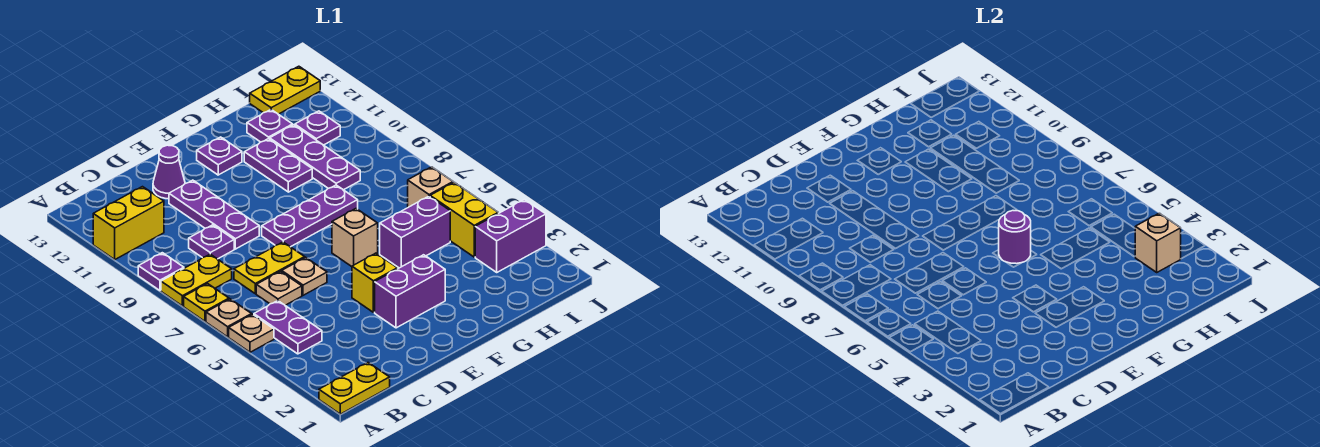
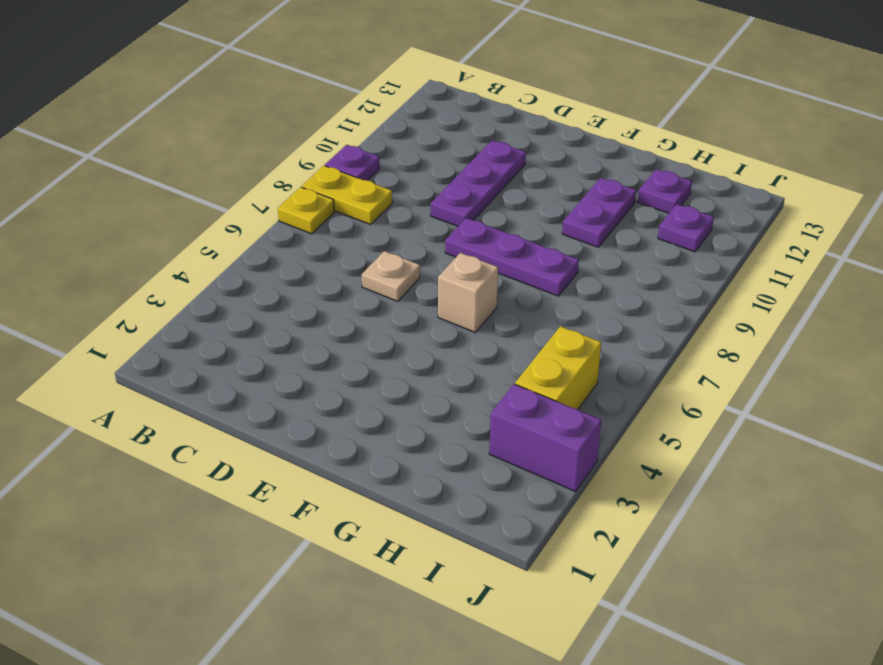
none -> yellow 1x2 plate [319,363,390,414]
none -> tan 1x1 plate [229,314,274,352]
none -> tan 1x1 plate [206,299,252,337]
none -> yellow 1x2 brick [93,187,164,259]

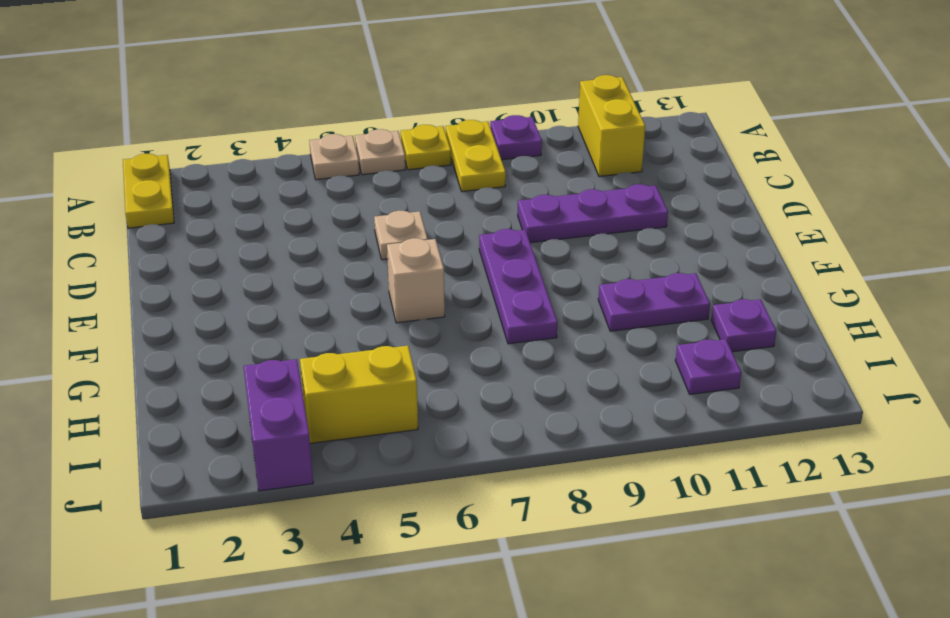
none -> purple 1x2 plate [254,301,322,354]
none -> tan 1x1 plate [256,271,302,305]
none -> yellow 1x2 plate [234,242,305,294]
none -> purple 1x1 plate [189,225,234,259]

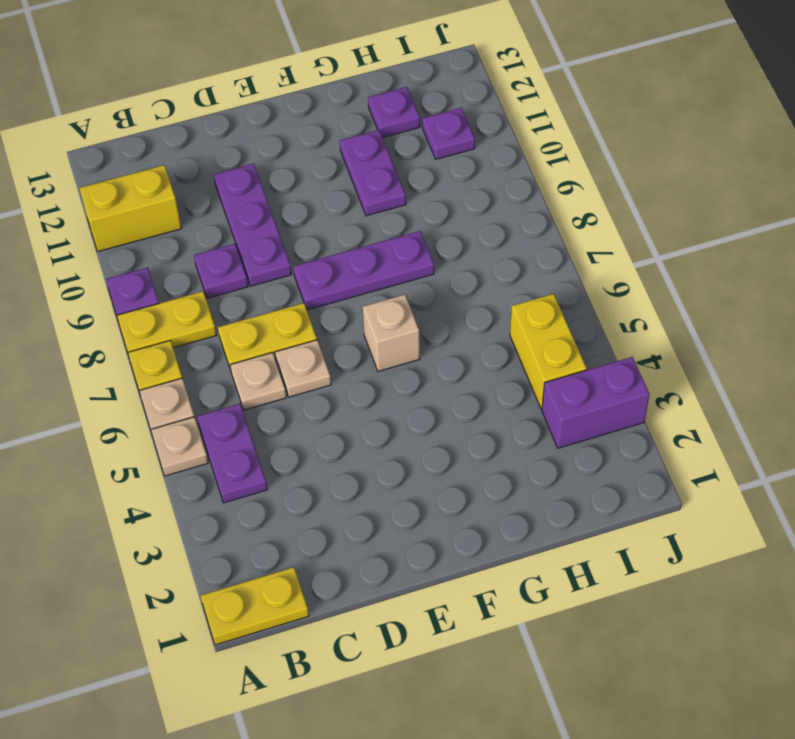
none -> purple 1x1 cone [153,145,185,199]
none -> purple 1x2 brick [375,255,445,328]
none -> yellow 1x1 brick [352,253,397,312]
none -> purple 1x1 plate [197,137,242,175]

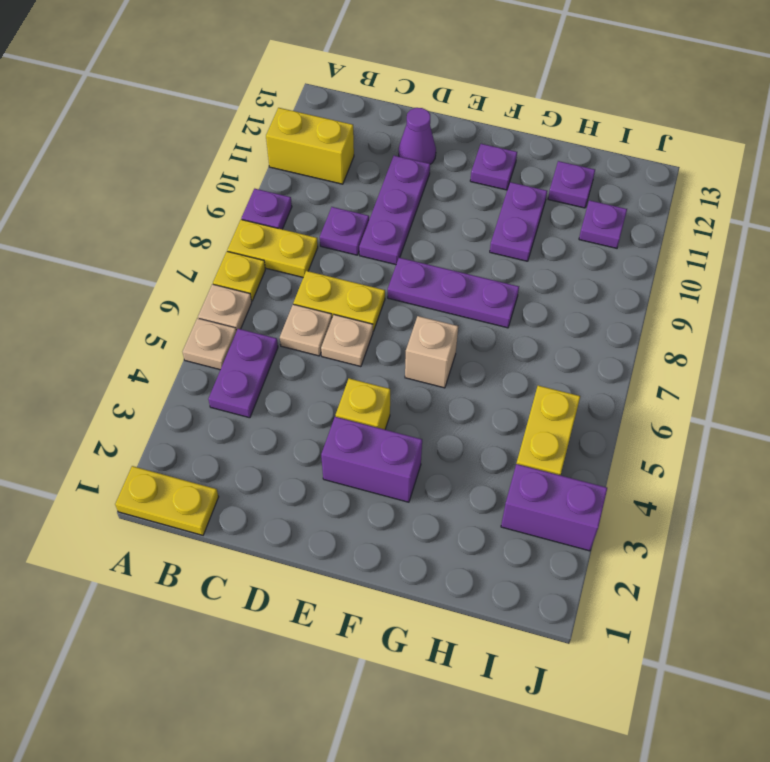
none -> purple 1x2 brick [380,196,450,268]
none -> purple 1x3 plate [270,125,360,190]
none -> tan 1x1 brick [408,167,453,207]
none -> yellow 1x2 plate [250,66,320,114]

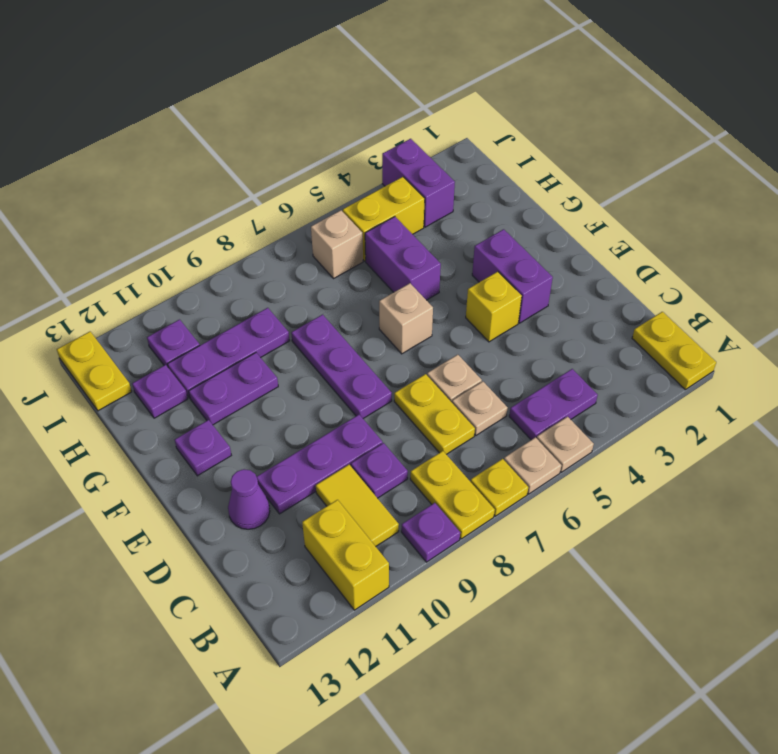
yellow 1x2 tile [316,465,399,546] -> none
none -> purple 1x1 round brick [999,211,1031,264]
none -> tan 1x1 brick [1135,213,1181,272]

